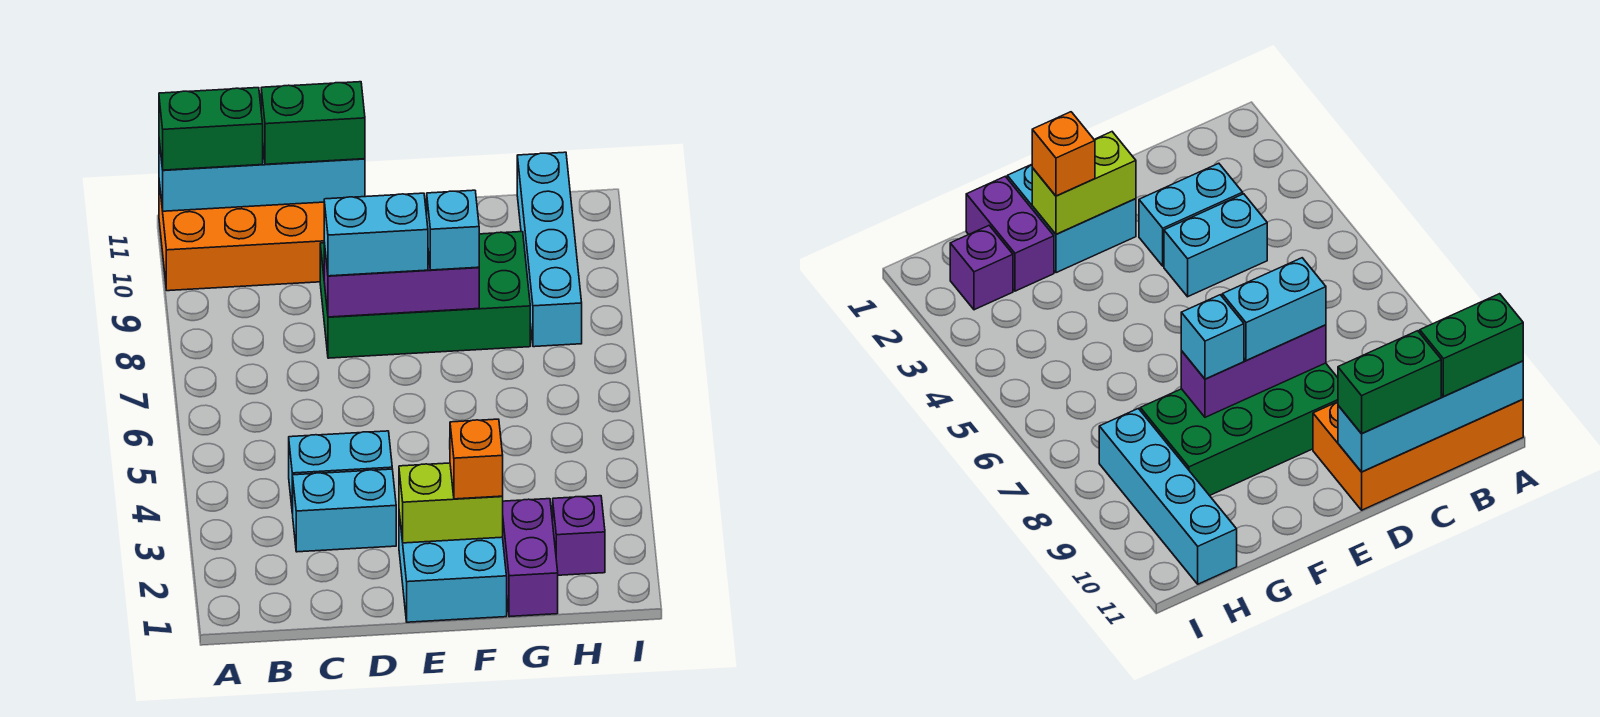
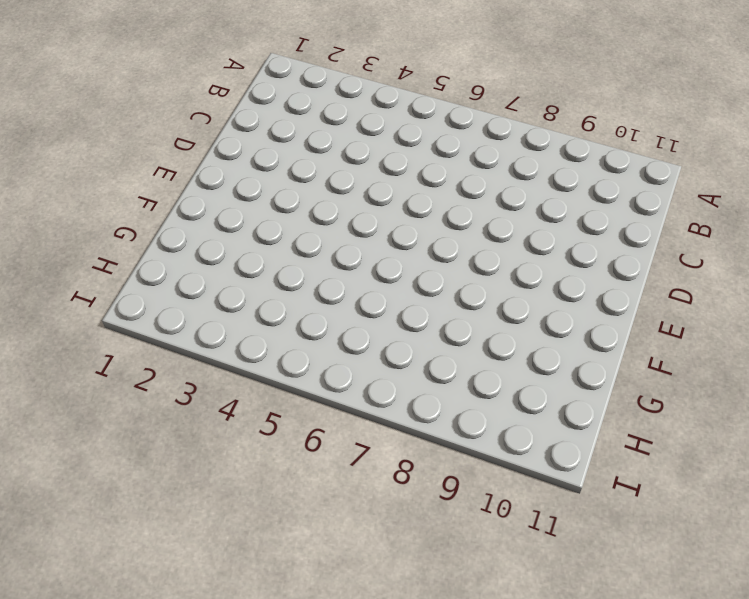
none -> orange 2x4 brick [159,182,324,291]
none -> cyan 1x2 brick [293,469,396,552]
none -> cyan 1x2 brick [289,431,392,513]

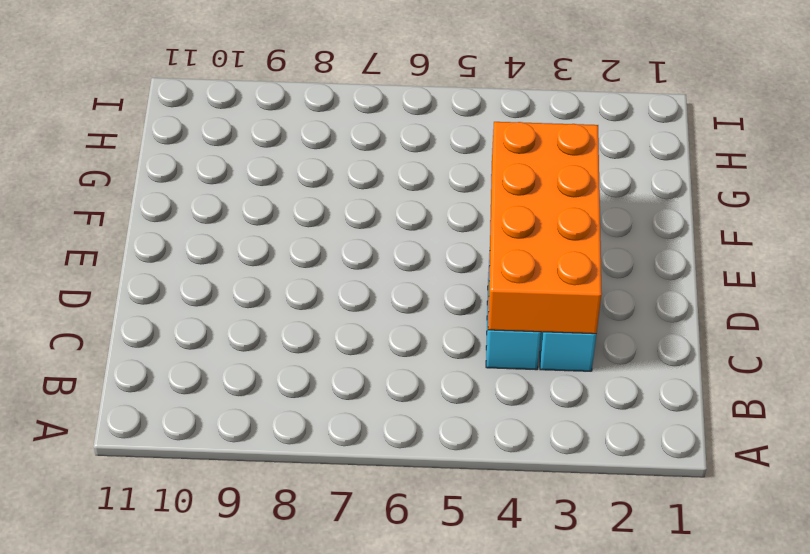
orange 2x4 brick [488,122,602,334] -> orange 2x4 brick moved to [159,182,324,291]
none -> green 2x4 brick [320,232,530,358]
none -> cyan 2x2 brick [399,513,507,622]
none -> purple 1x2 brick [503,499,558,617]

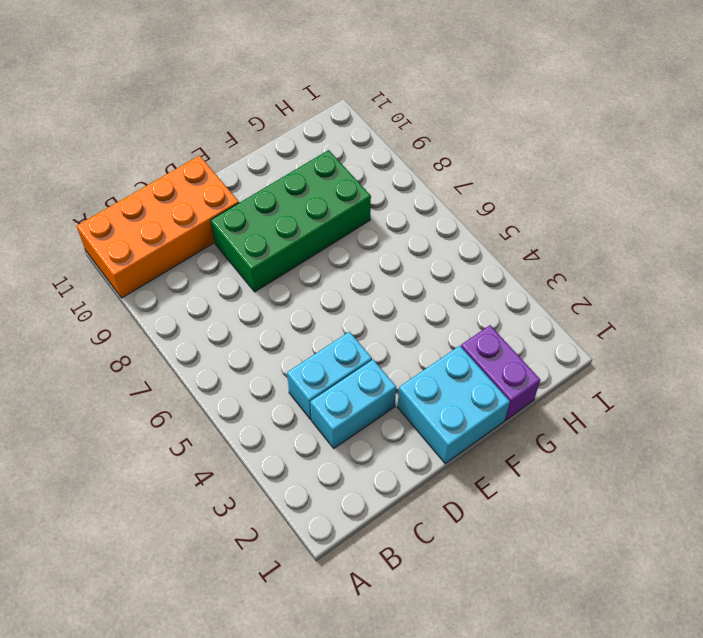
none -> purple 1x1 brick [553,496,605,575]
none -> cyan 1x4 brick [517,152,582,347]
none -> cyan 1x4 brick [159,141,365,211]

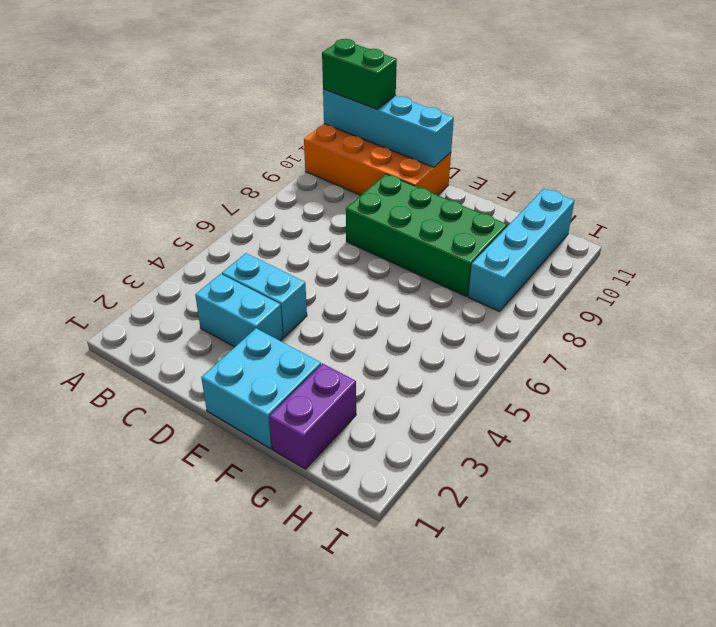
none -> purple 1x1 brick [553,496,605,575]
none -> purple 1x3 brick [324,243,479,317]
none -> lime 1x2 brick [399,463,503,543]

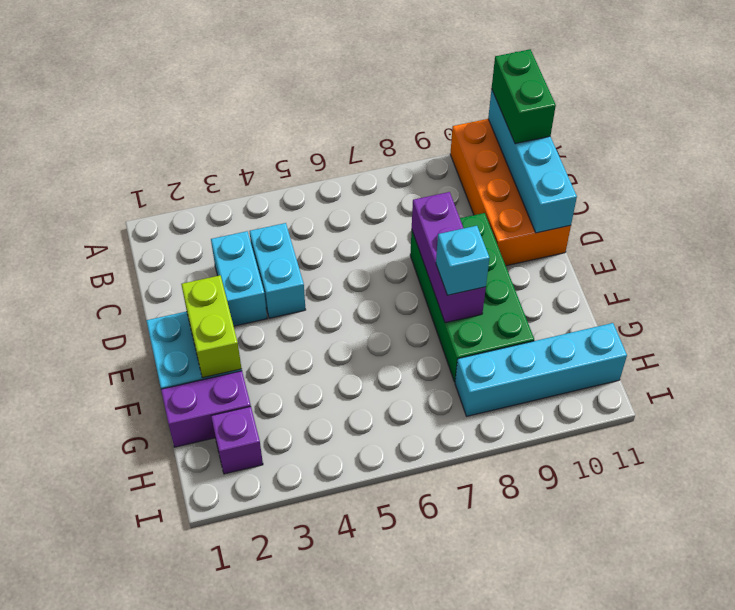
none -> green 1x2 brick [261,82,365,164]
none -> cyan 1x2 brick [324,193,428,276]
none -> orange 1x1 brick [450,419,503,499]

